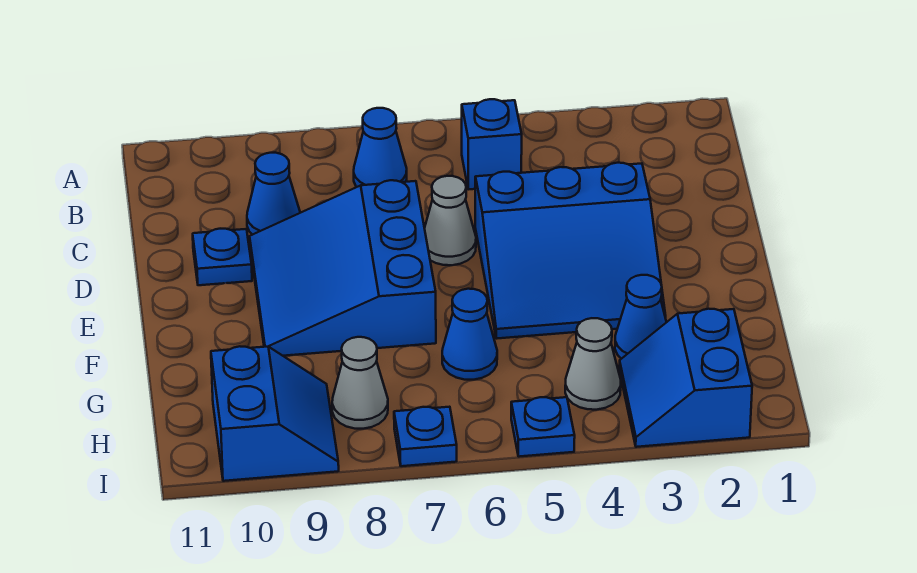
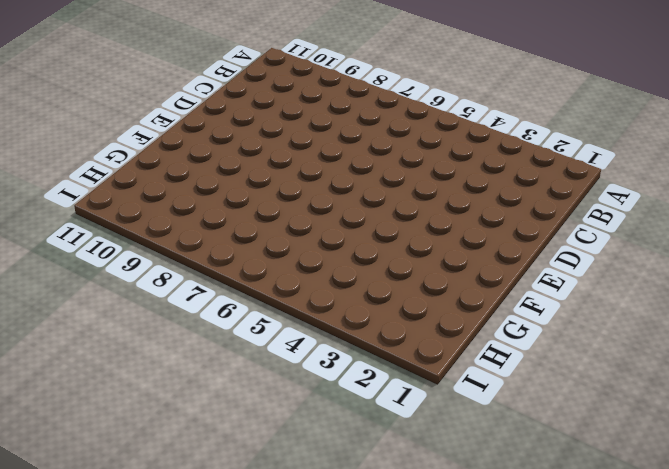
none -> blue 1x1 brick [462,99,522,189]
none -> blue 1x1 cone [354,108,407,187]
none -> blue 1x1 cone [247,153,300,235]

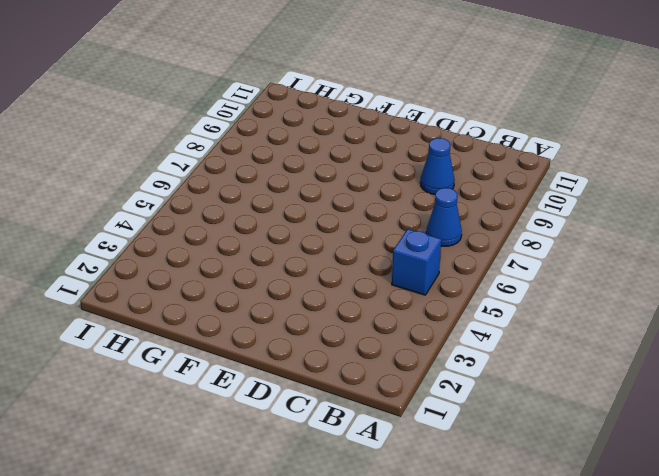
none -> blue 3x3 slope [475,163,666,339]
none -> grey 1x1 cone [425,176,476,265]
none -> blue 3x3 slope [250,180,436,356]

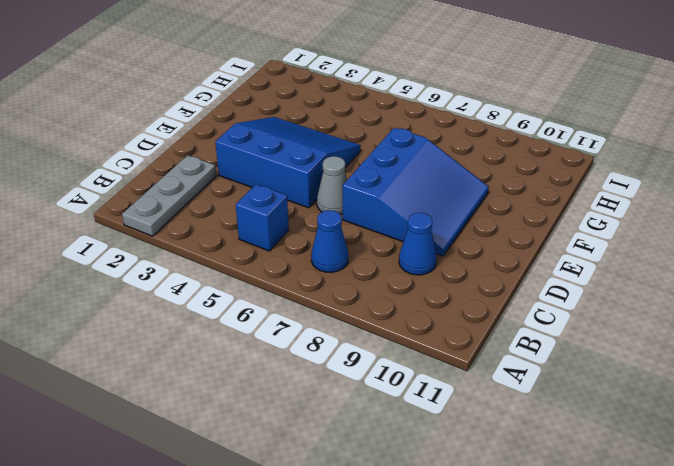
grey 1x3 plate [122,155,216,236] -> none
none -> blue 1x1 plate [193,229,252,285]
none -> blue 1x1 cone [615,275,666,359]
none -> blue 1x1 cone [442,289,497,380]

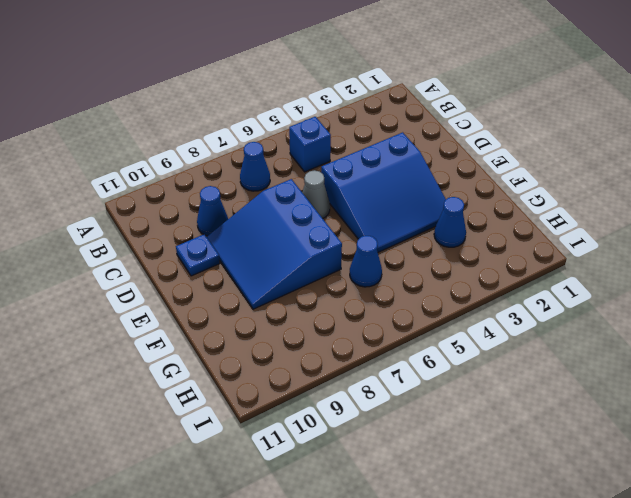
none -> blue 2x2 slope [619,309,752,447]
none -> grey 1x1 cone [565,318,621,410]
none -> grey 1x1 cone [332,337,388,429]

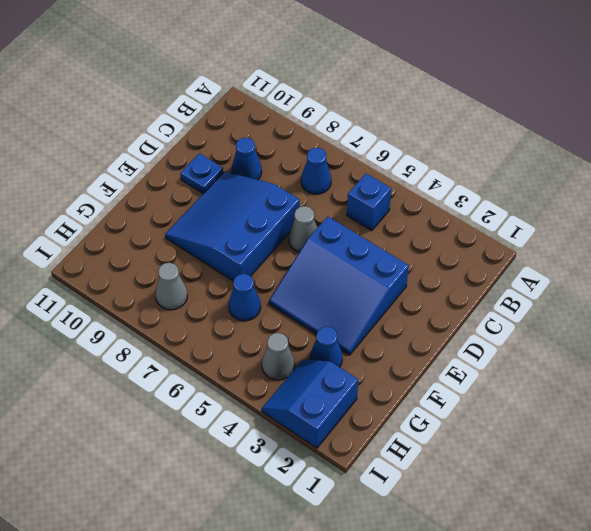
none -> blue 2x2 slope [211,346,339,481]
none -> blue 1x1 plate [511,397,575,457]
none -> blue 1x1 plate [394,407,457,466]

